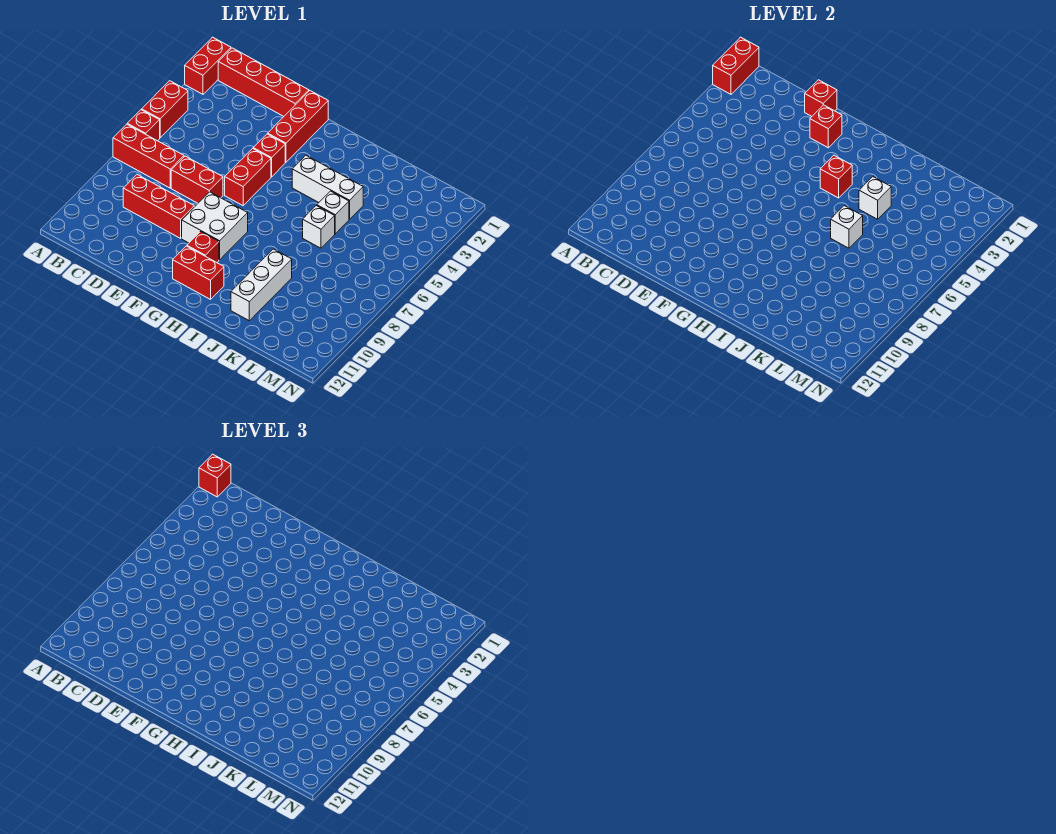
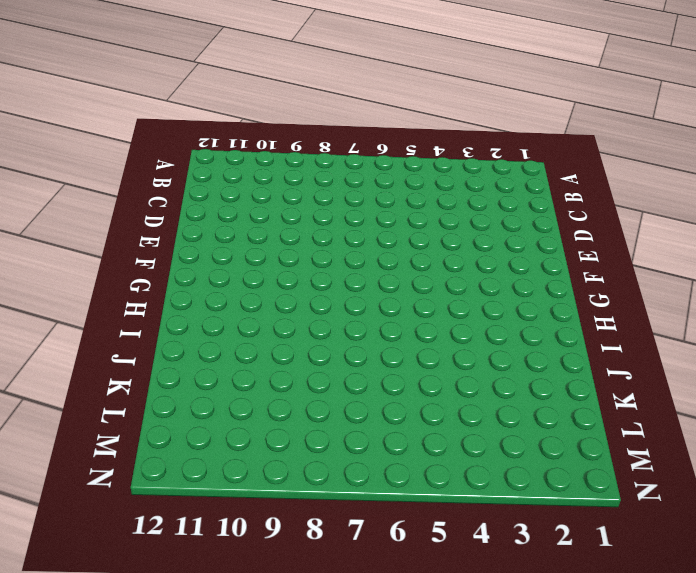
none -> red 1x2 brick [185,37,231,94]
none -> red 1x2 brick [142,81,188,138]
none -> red 1x1 brick [127,110,160,141]

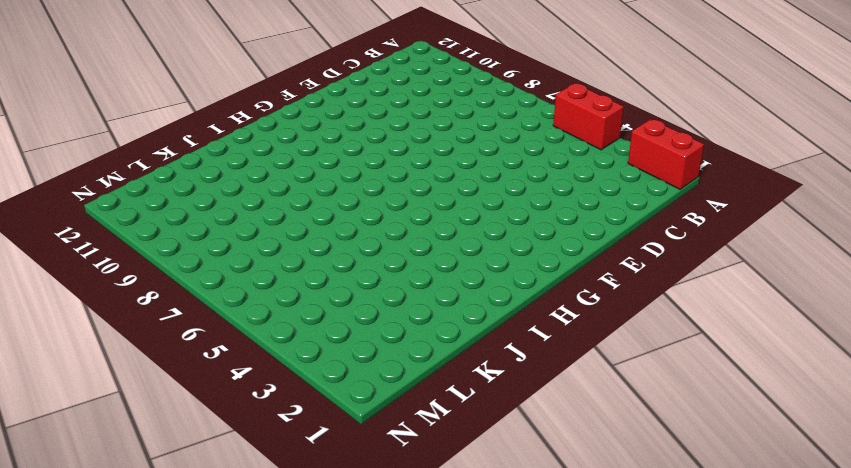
none -> red 1x1 brick [127,110,160,141]
none -> red 1x3 brick [113,124,184,188]
none -> red 1x4 brick [218,48,309,116]

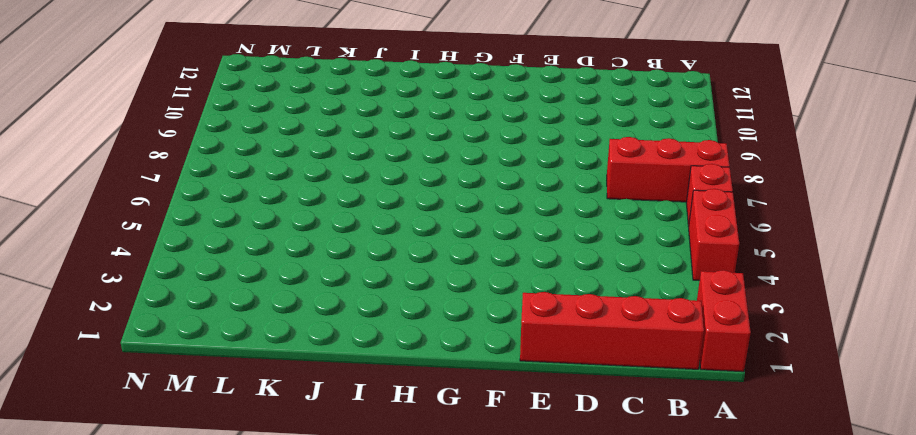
none -> red 1x3 brick [123,175,194,238]
none -> red 1x2 brick [171,156,223,203]
none -> red 1x3 brick [268,91,328,162]

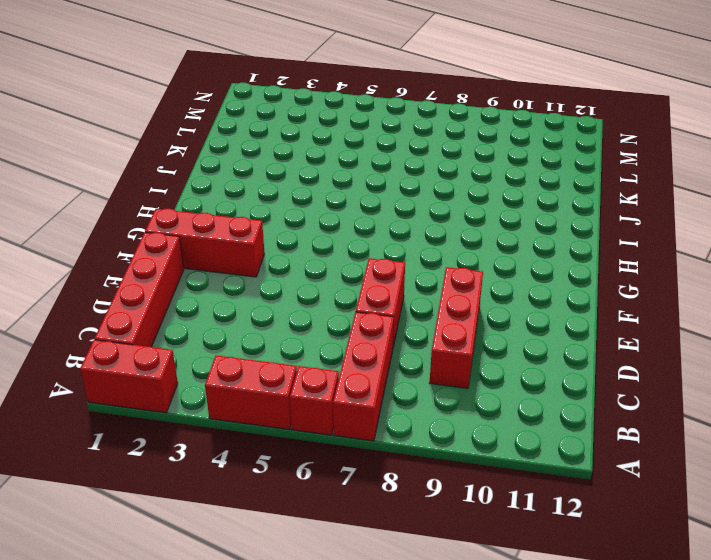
none -> red 1x1 brick [253,134,285,177]
none -> red 1x2 brick [225,148,271,206]
none -> white 2x2 brick [182,192,248,260]

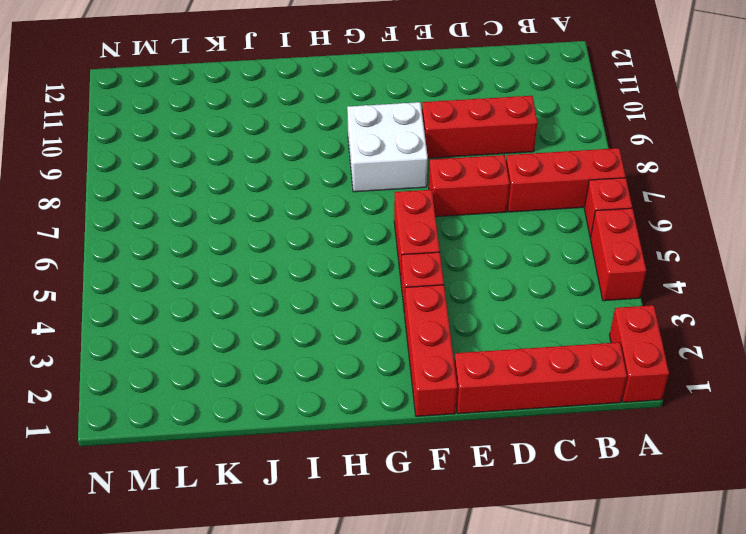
none -> red 1x1 brick [187,232,219,262]
none -> red 1x2 brick [173,246,224,299]
none -> white 1x3 brick [292,155,363,219]

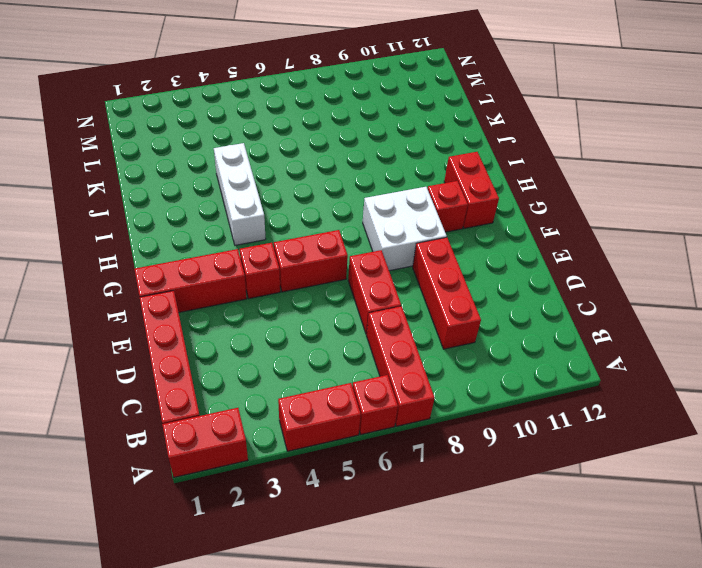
none -> white 1x1 brick [317,191,349,234]
none -> white 1x1 brick [303,205,335,248]
none -> white 1x3 brick [231,249,292,321]

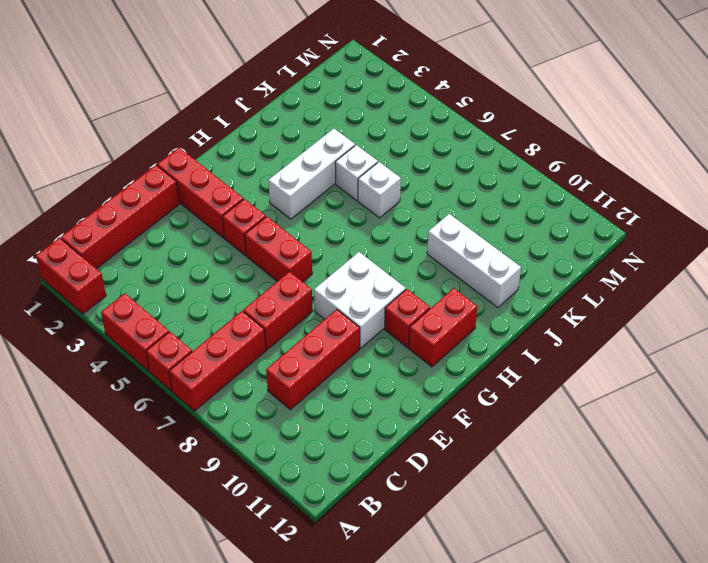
none -> red 1x2 brick [713,37,759,94]
none -> red 1x1 brick [805,80,837,116]
none -> red 1x1 brick [810,105,842,148]

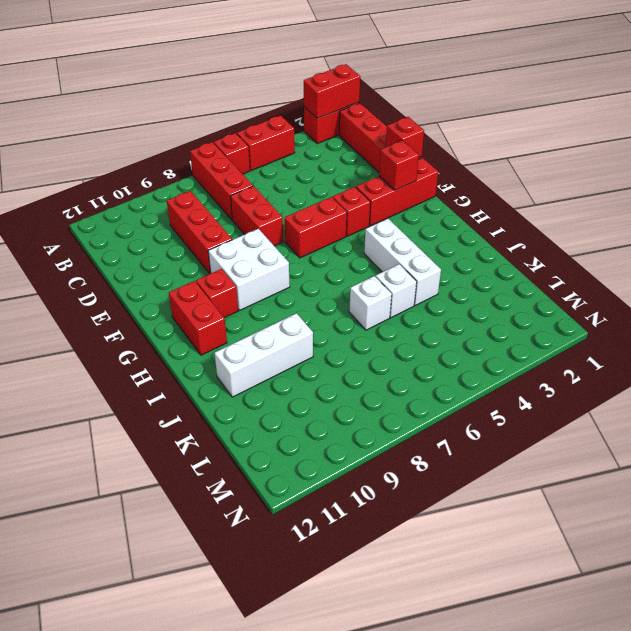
none -> red 1x1 brick [820,155,852,198]
none -> white 1x1 brick [859,177,891,219]
none -> white 1x1 brick [831,206,863,248]

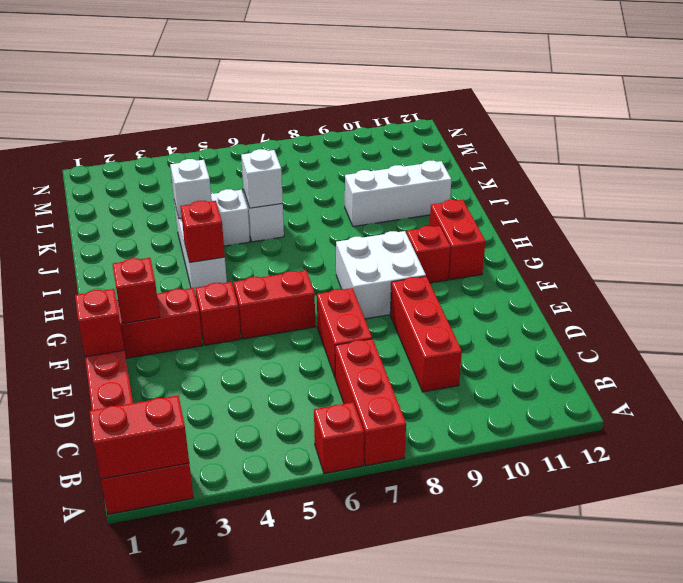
none -> red 1x2 brick [142,81,188,138]
none -> red 1x1 brick [199,454,231,497]

